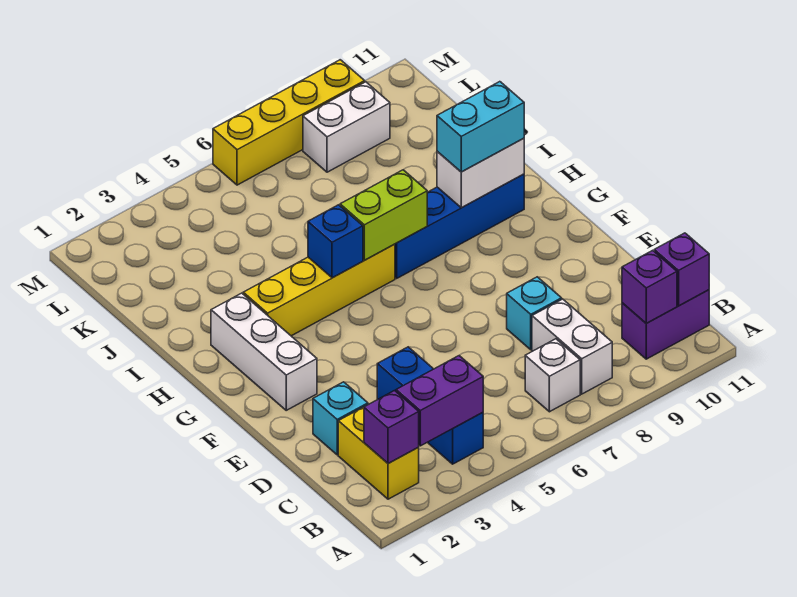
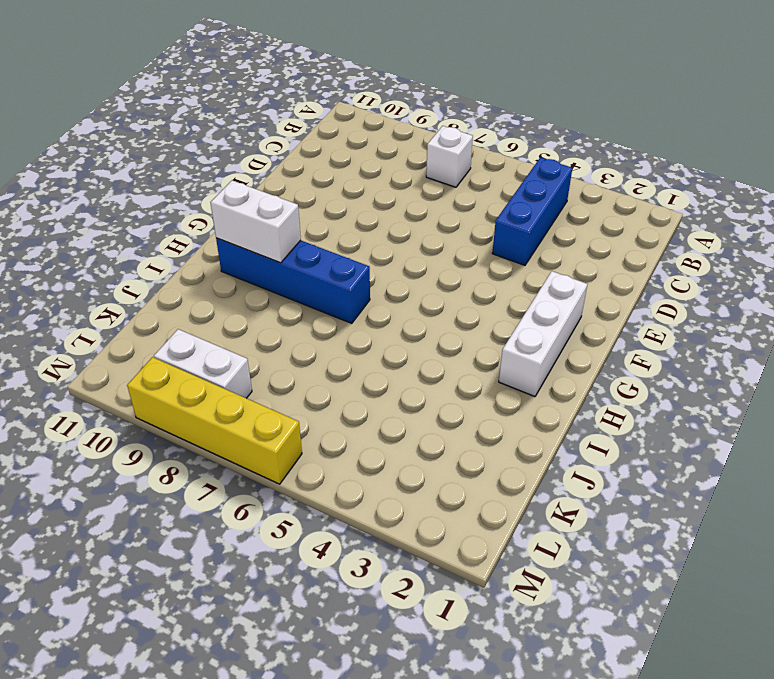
none -> yellow 1x2 brick [338,407,419,499]
none -> white 1x2 brick [532,299,612,394]
none -> purple 1x2 brick [622,290,709,359]

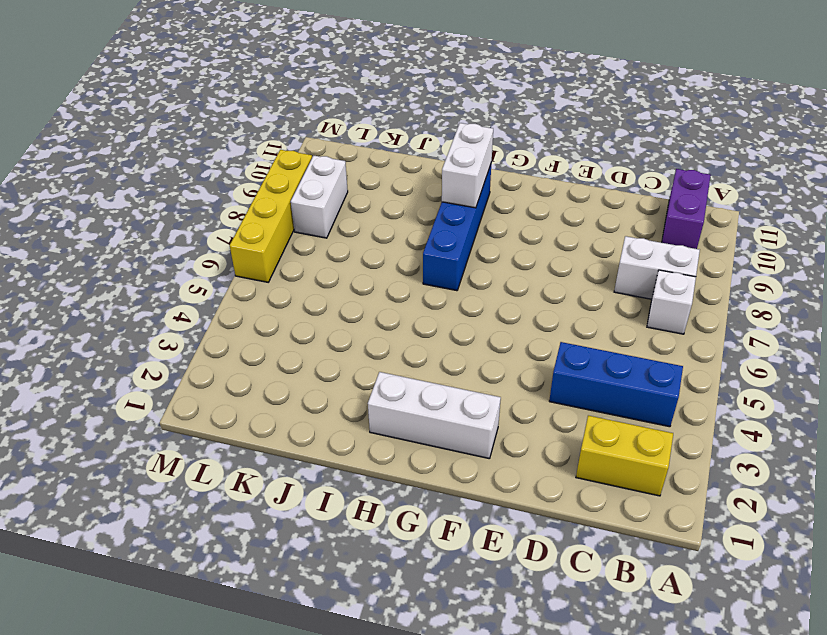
none -> cyan 1x1 brick [313,382,368,455]
none -> cyan 1x1 brick [507,277,562,350]
none -> yellow 1x4 brick [243,244,395,336]

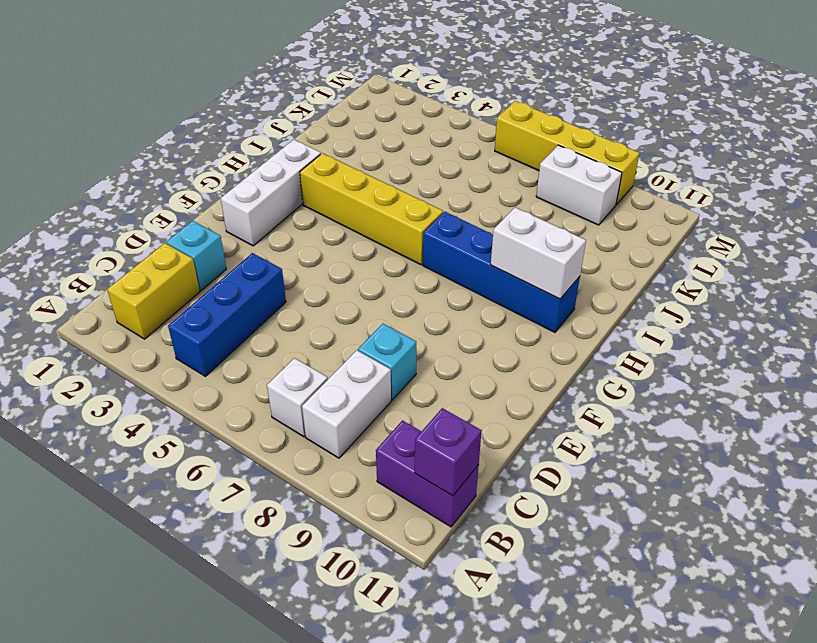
none -> purple 1x1 brick [364,391,419,464]
none -> purple 1x2 brick [396,356,483,446]
none -> purple 1x1 brick [622,250,677,323]

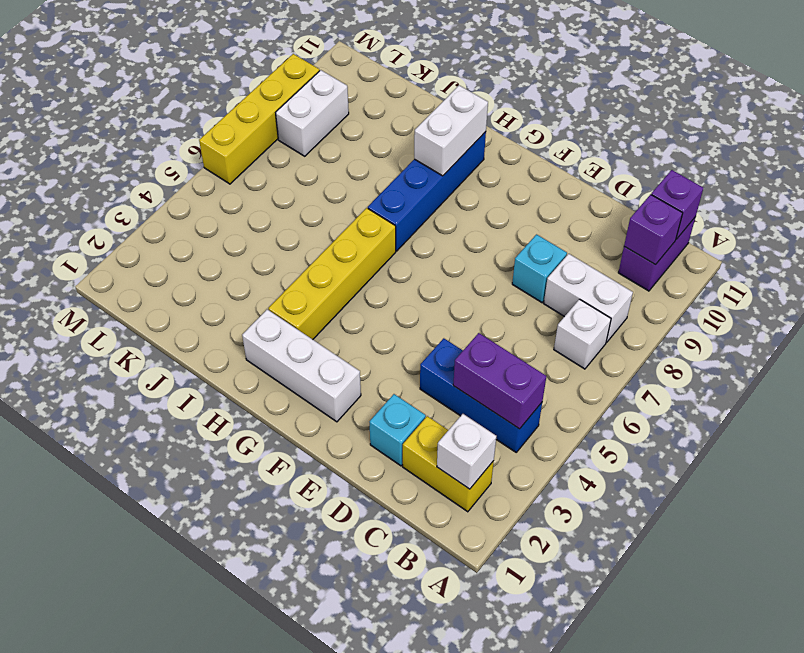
white 1x1 brick [437,414,496,489] -> purple 1x1 brick [364,391,419,464]
purple 1x2 brick [453,333,546,429] -> purple 1x2 brick turned to [396,356,483,446]
none -> blue 1x1 brick [308,205,363,278]
none -> lime 1x2 brick [340,170,427,260]
none -> cyan 1x2 brick [437,82,524,172]

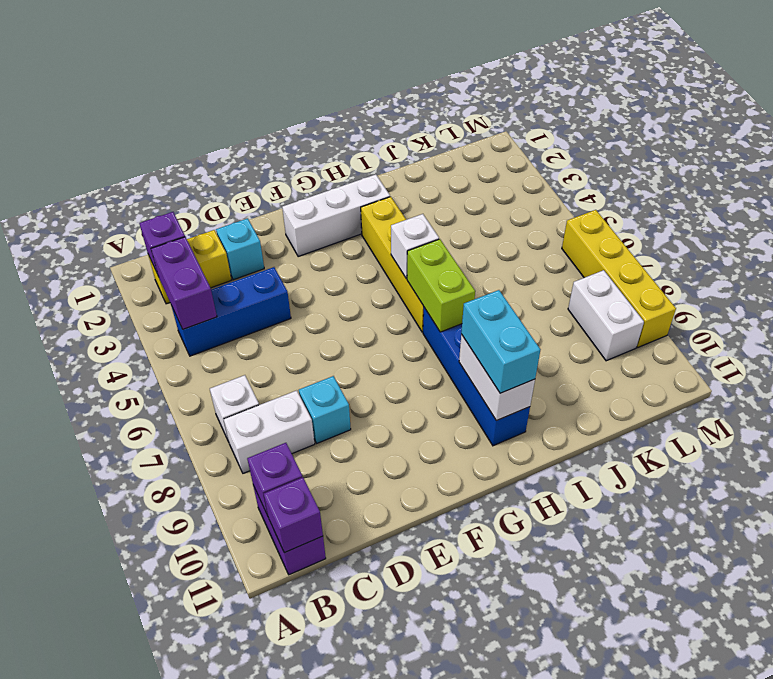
white 1x1 brick [391,214,439,279] -> blue 1x1 brick [308,205,363,278]

